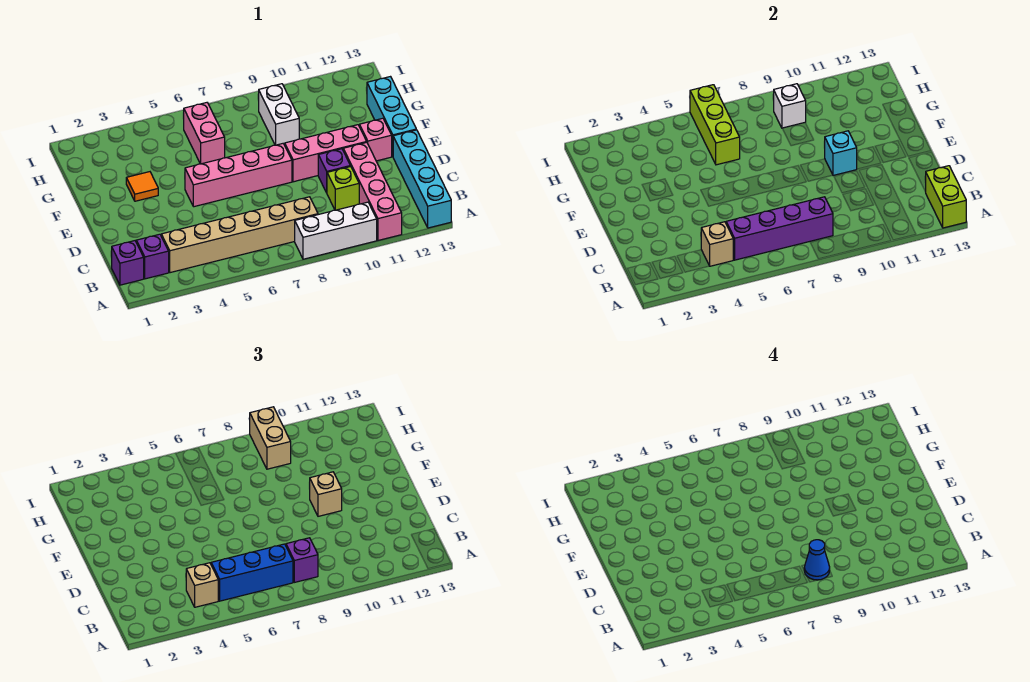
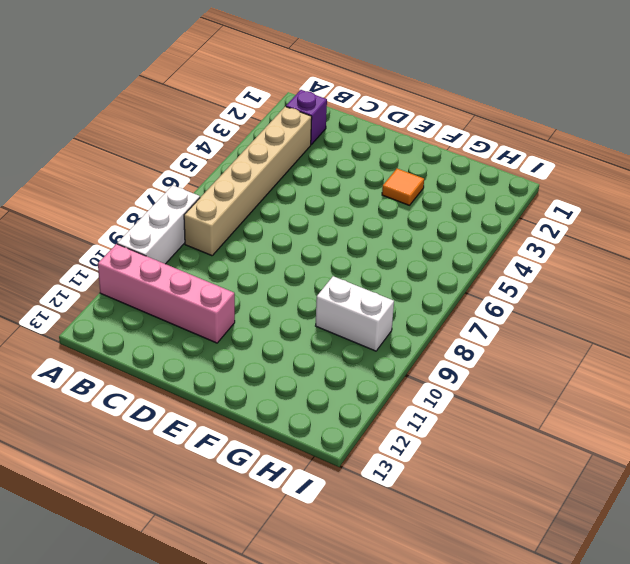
none -> cyan 1x4 brick [393,130,451,228]
none -> purple 1x1 brick [112,241,144,285]
none -> lime 1x1 brick [327,166,359,210]

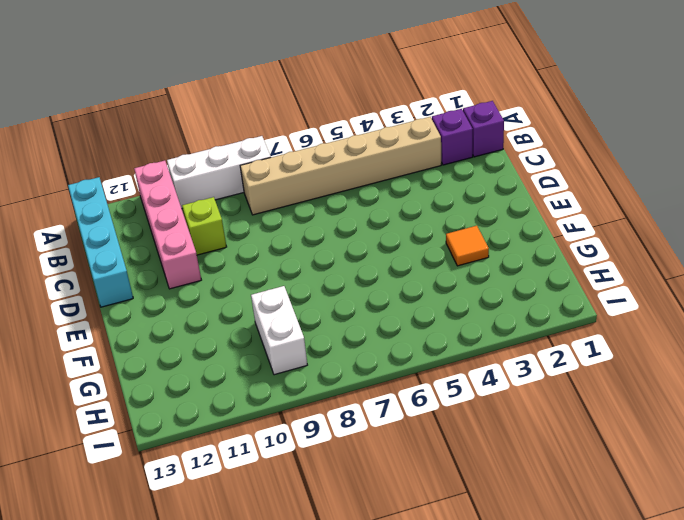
none -> purple 1x1 brick [318,149,350,193]
none -> pink 1x4 brick [185,144,292,207]
none -> pink 1x3 brick [285,125,366,182]

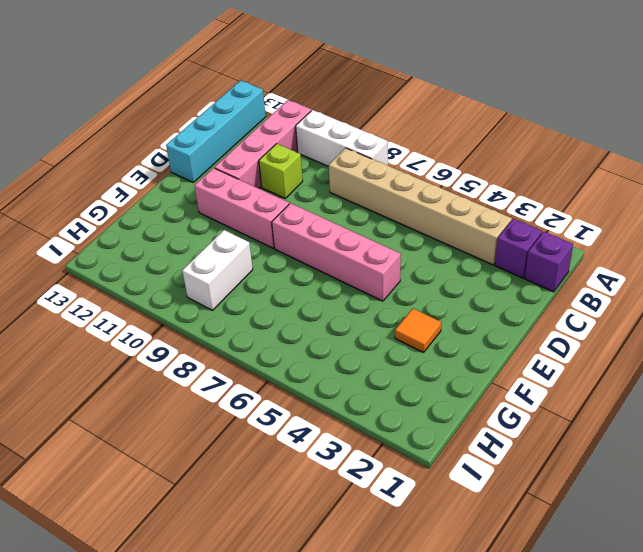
none -> purple 1x1 brick [318,149,350,193]
none -> pink 1x1 brick [360,118,392,161]
none -> cyan 1x3 brick [367,77,416,156]

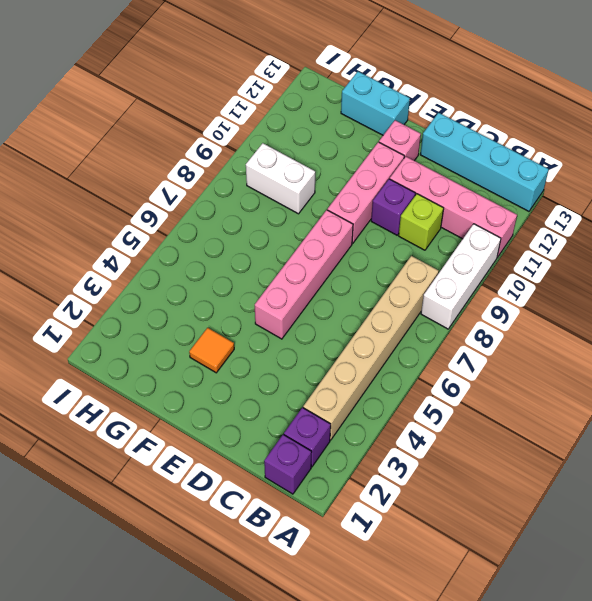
cyan 1x2 brick [341,72,410,135] -> cyan 1x3 brick [367,77,416,156]
none -> pink 1x2 brick [183,103,225,164]
none -> lime 1x2 brick [926,166,966,228]
none -> tan 1x1 brick [701,222,733,266]

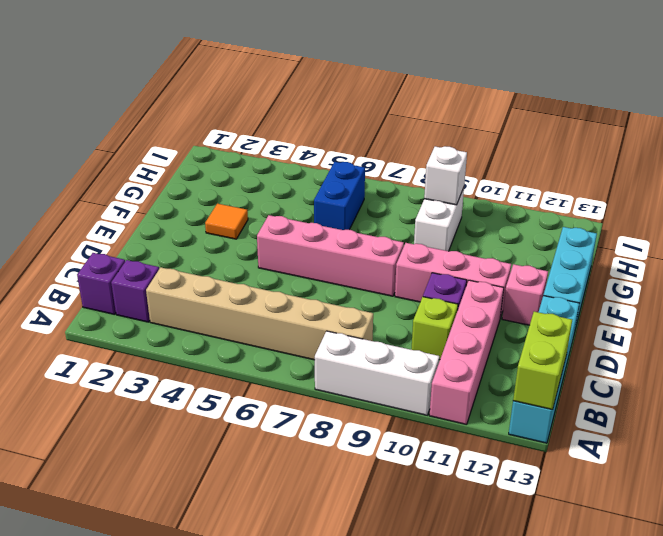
blue 1x2 brick [314,162,365,230] -> pink 1x2 brick [183,103,225,164]
none -> tan 1x1 brick [701,222,733,266]
none -> purple 1x4 brick [726,197,833,260]
none -> cyan 1x1 brick [824,131,857,175]

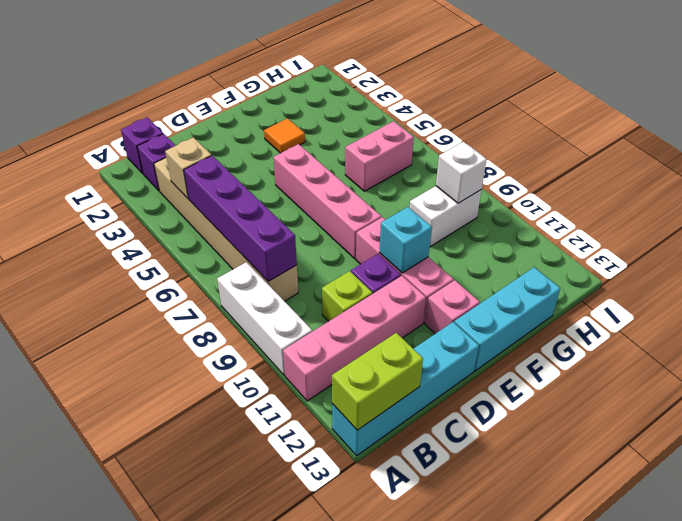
none -> lime 1x3 brick [690,85,740,165]
none -> tan 1x1 brick [186,563,218,607]
none -> blue 1x3 brick [211,544,293,601]

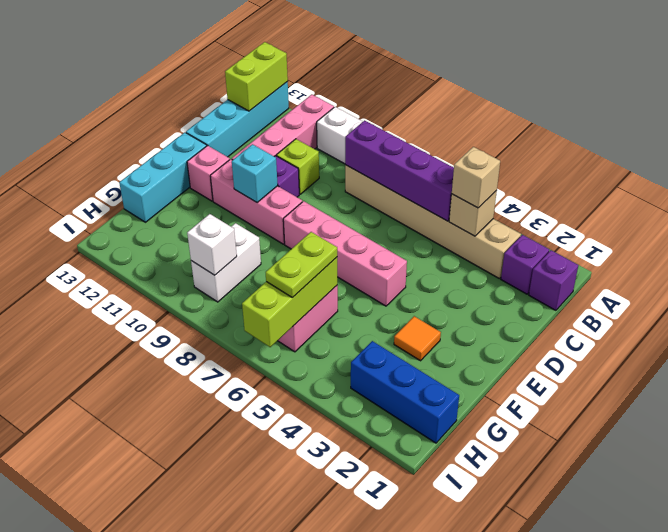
lime 1x2 plate [266,232,337,298] -> none
blue 1x3 brick [351,341,459,443] -> blue 1x3 brick moved to [211,544,293,601]
none -> purple 1x1 brick [286,538,318,582]
none -> tan 1x1 brick [309,472,342,516]
none -> tan 1x2 brick [250,407,291,469]

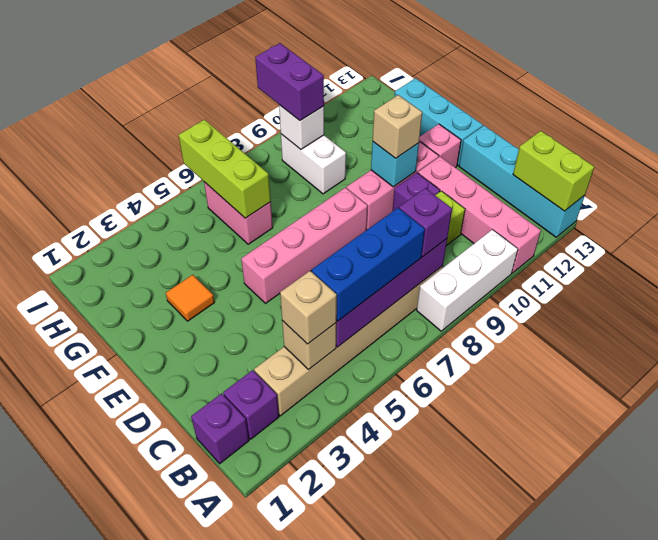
purple 1x2 brick [255,43,324,121] -> tan 1x2 brick [250,407,291,469]
none -> blue 1x1 cone [804,540,830,580]

